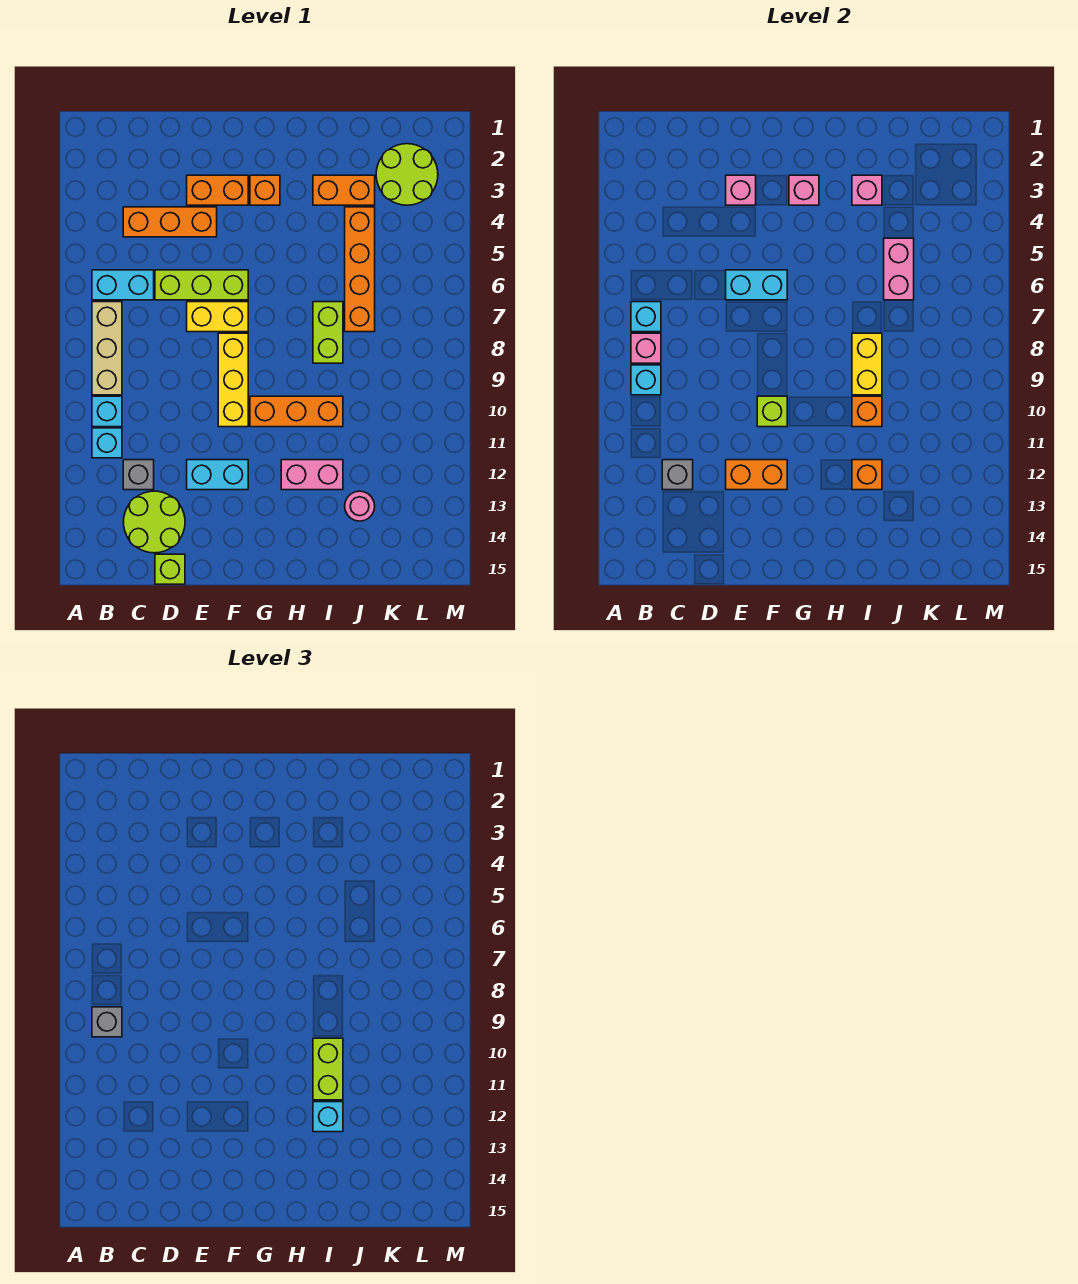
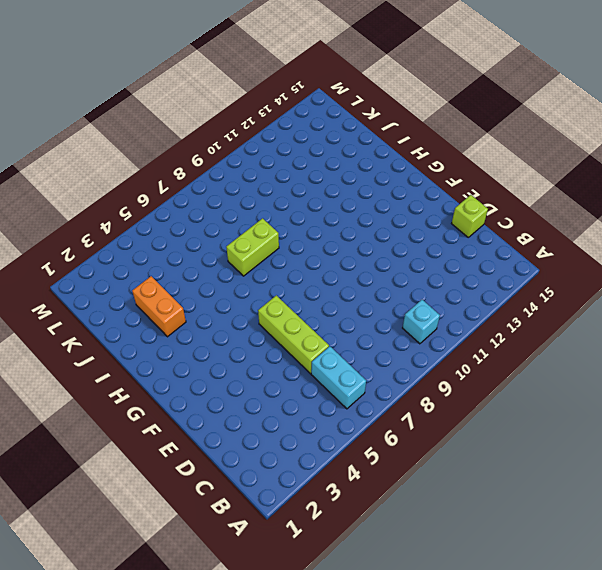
none -> tan 1x3 brick [92,302,122,395]
none -> cyan 1x1 brick [92,428,122,458]
none -> orange 1x3 brick [123,207,217,237]
none -> grey 1x1 brick [123,460,154,490]

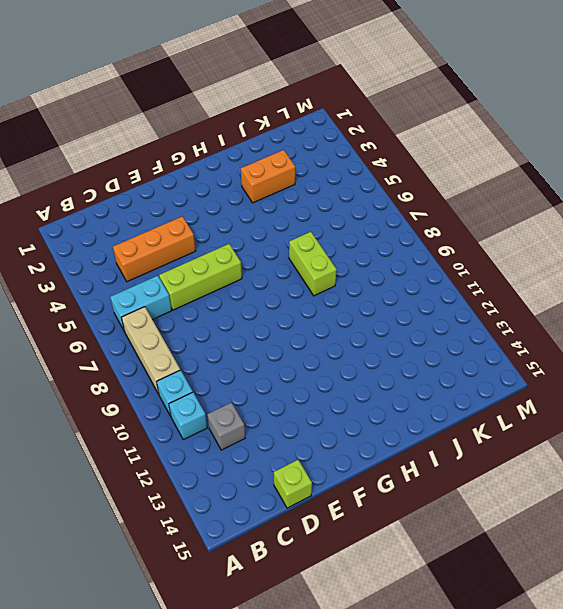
none -> lime 2x2 round brick [124,491,185,553]
none -> orange 1x2 brick [187,175,248,205]
none -> yellow 1x2 brick [187,302,248,332]
none -> cyan 1x2 brick [187,460,248,490]

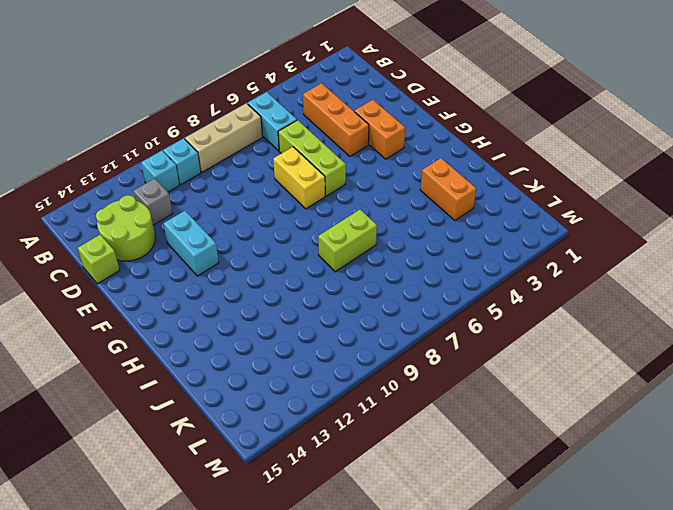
none -> yellow 1x3 brick [218,333,248,427]
none -> orange 1x1 brick [250,175,280,205]
none -> orange 1x3 brick [250,396,343,427]
none -> pink 1x2 brick [281,460,343,490]

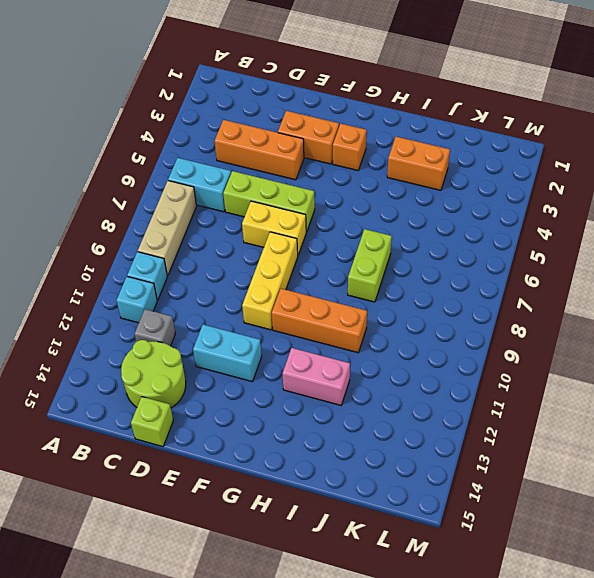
none -> orange 1x4 brick [345,207,375,332]
none -> pink 1x1 round brick [345,491,375,521]
none -> lime 2x2 round brick [376,144,438,205]
none -> cyan 1x1 brick [631,302,661,332]

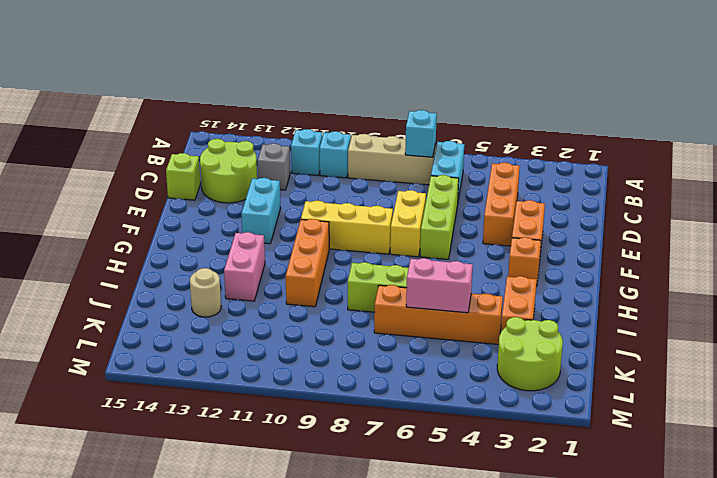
tan 1x1 round brick [190,268,221,317] -> pink 1x1 round brick [345,491,375,521]
none -> pink 1x1 brick [631,333,661,363]
none -> cyan 1x1 brick [631,365,661,395]
none -> grey 1x1 brick [662,460,693,490]
none -> pink 1x1 brick [726,175,756,205]

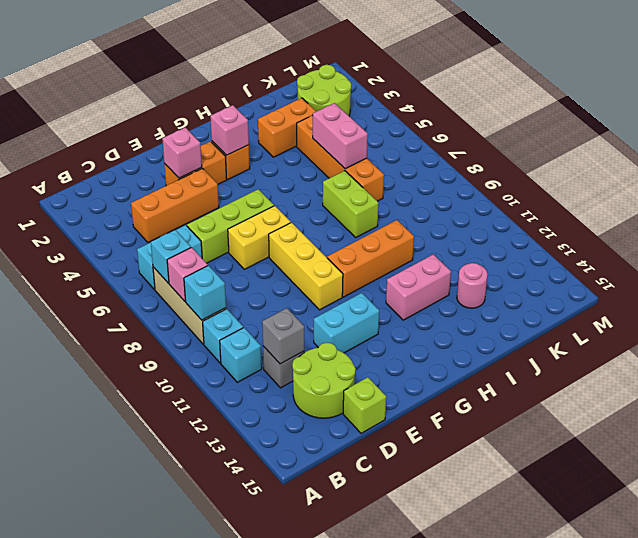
none -> cyan 1x2 brick [726,270,787,300]
none -> orange 1x2 brick [726,460,787,490]
none -> lime 1x1 brick [757,396,787,427]
none -> pink 1x1 brick [852,175,882,205]

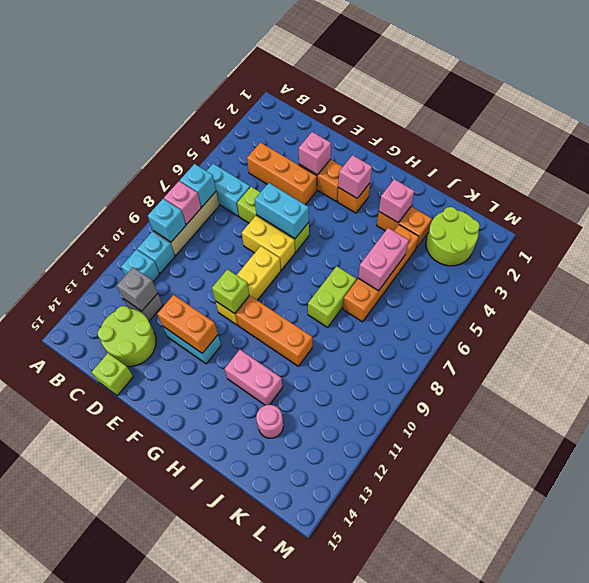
none -> yellow 1x2 brick [852,333,882,395]
none -> orange 1x1 brick [852,396,882,427]
none -> orange 1x1 brick [852,460,882,490]
none -> grey 1x1 brick [92,1007,122,1037]

